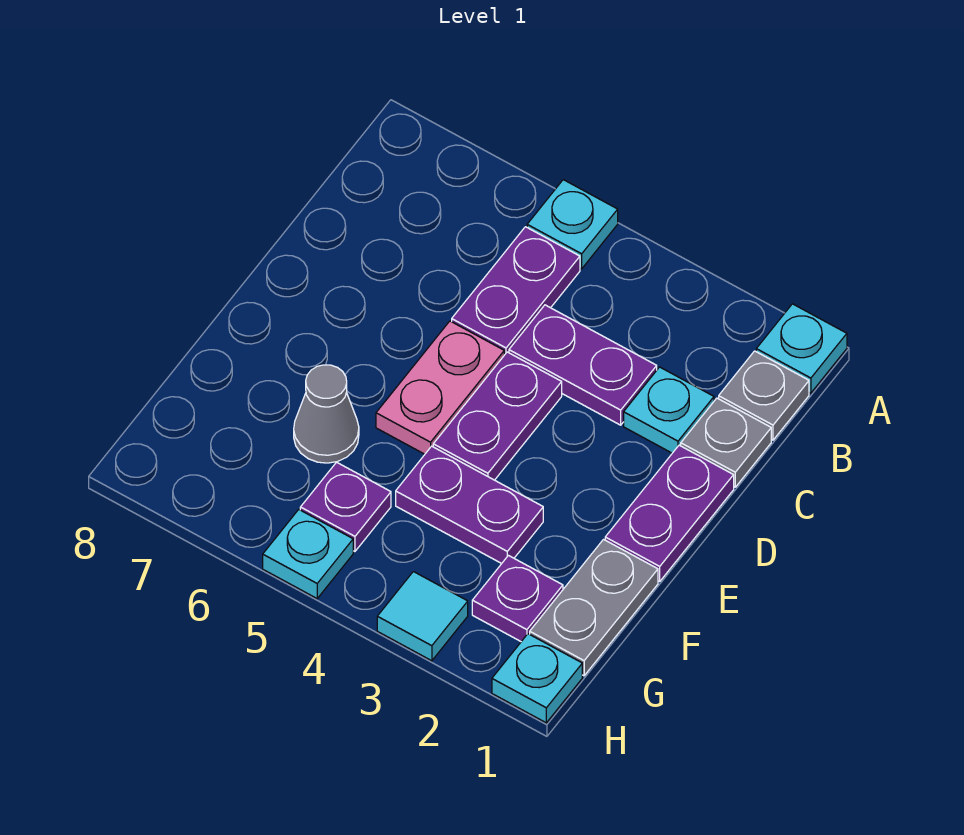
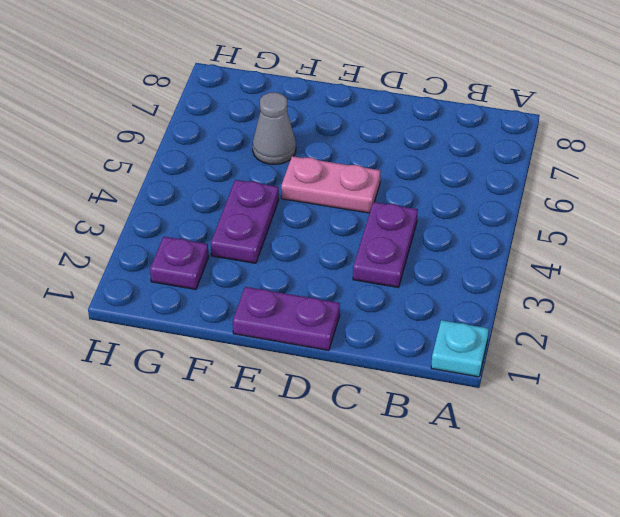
none -> cyan 1x1 plate [527,180,618,269]
none -> grey 1x1 plate [719,351,809,440]
none -> purple 1x2 plate [452,227,580,355]

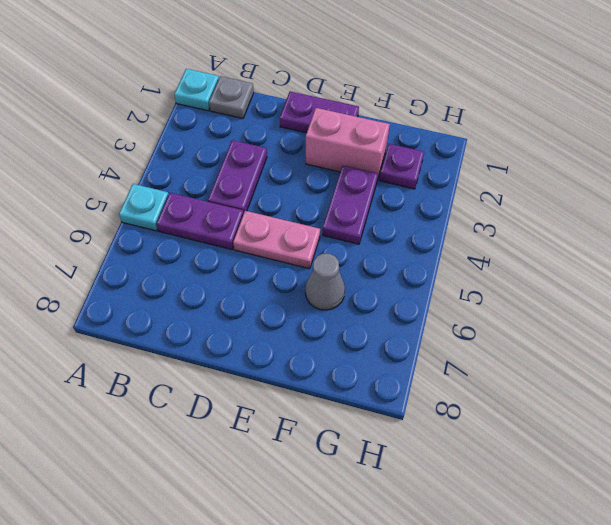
pink 1x2 brick [306,108,390,180] -> none
none -> grey 1x1 plate [681,398,771,487]
none -> cyan 1x1 plate [624,367,714,453]
none -> purple 1x2 plate [433,352,562,480]

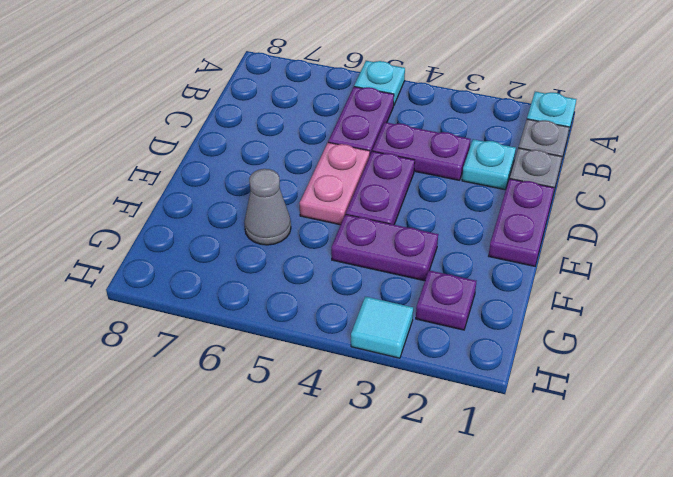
none -> grey 1x2 plate [530,540,658,676]
none -> purple 1x1 plate [300,462,391,551]
none -> cyan 1x1 plate [492,634,582,723]

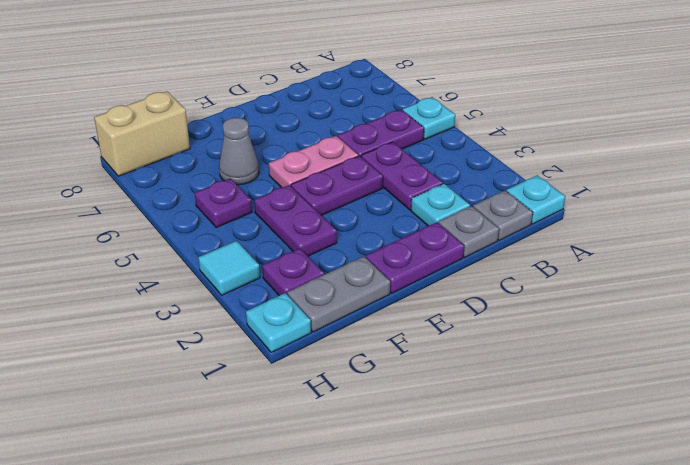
tan 1x2 brick [94,91,190,176] -> none
none -> cyan 1x1 plate [263,510,353,598]

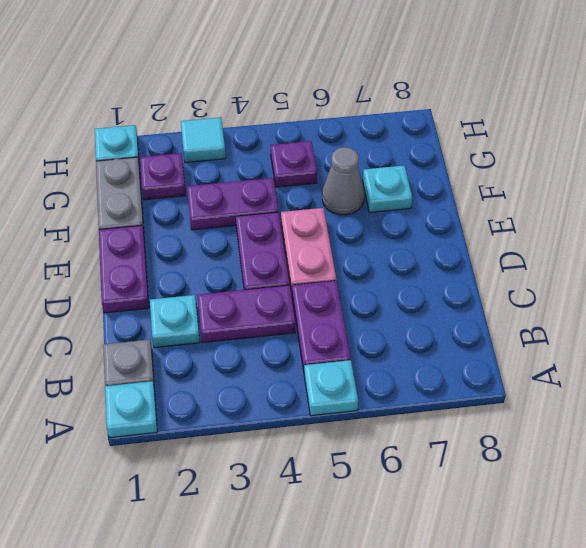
cyan 1x1 plate [363,165,412,213] -> cyan 1x1 plate moved to [263,510,353,598]
none -> grey 1x1 plate [681,398,771,487]

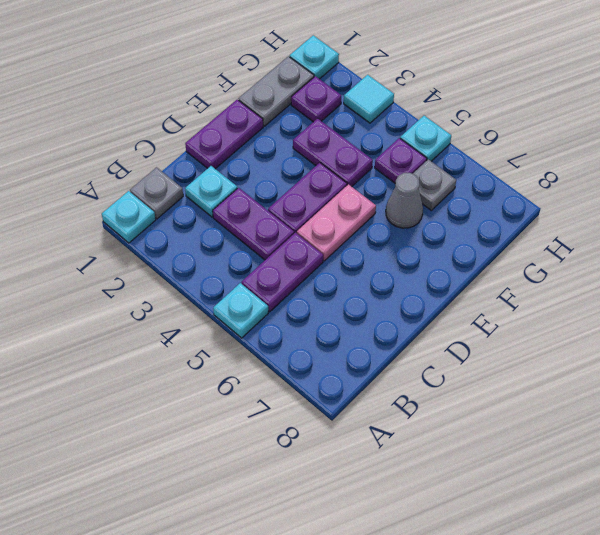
grey 1x1 plate [413,159,456,210] -> grey 1x1 plate moved to [681,398,771,487]

